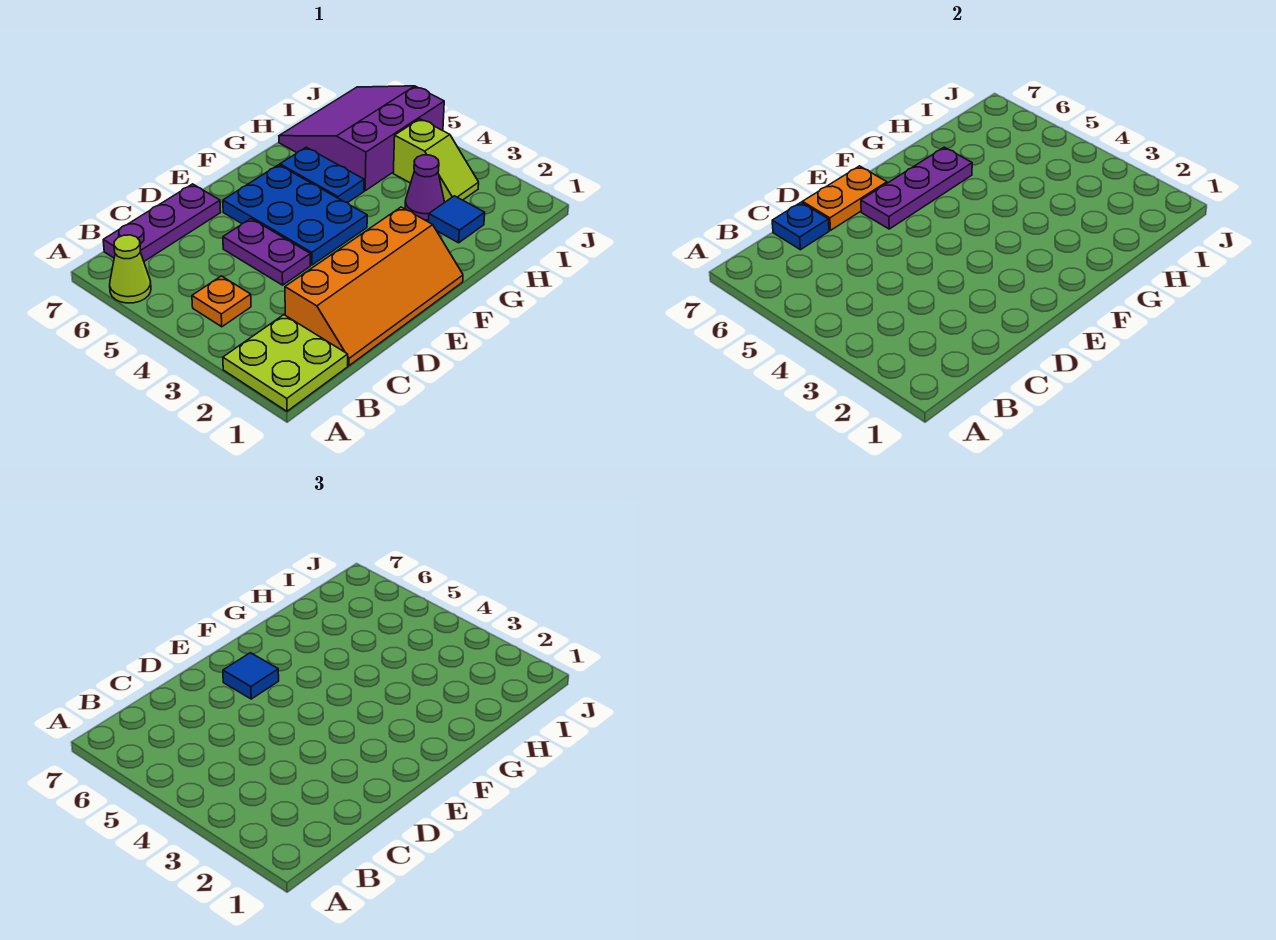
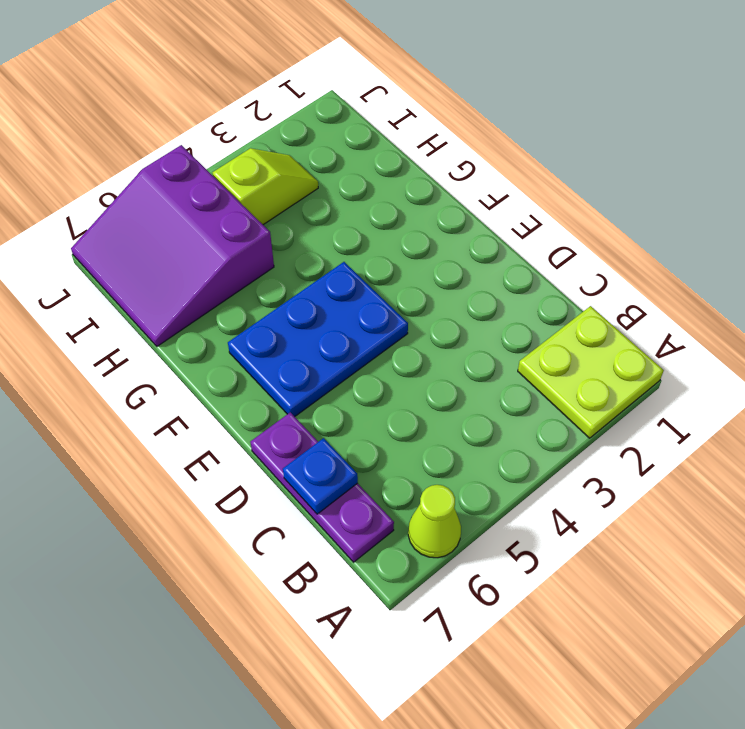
none -> orange 1x1 plate [192,276,251,327]
none -> orange 2x4 slope [285,207,463,366]
none -> purple 1x2 plate [223,219,310,285]

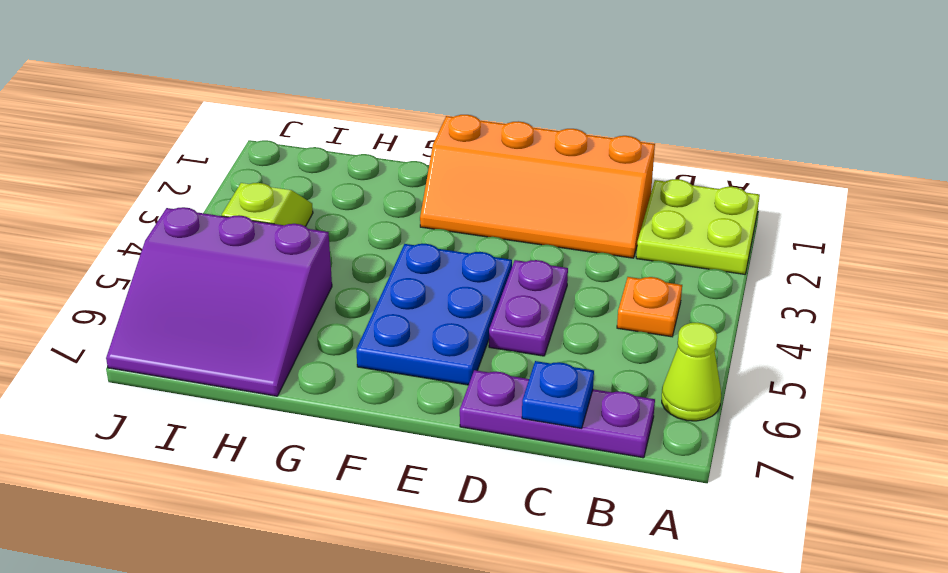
orange 2x4 slope [420,115,655,258] -> orange 2x4 slope turned to [285,207,463,366]
none -> blue 1x2 plate [280,147,364,203]
none -> blue 1x1 tile [429,196,485,243]
none -> purple 1x1 cone [405,155,444,220]

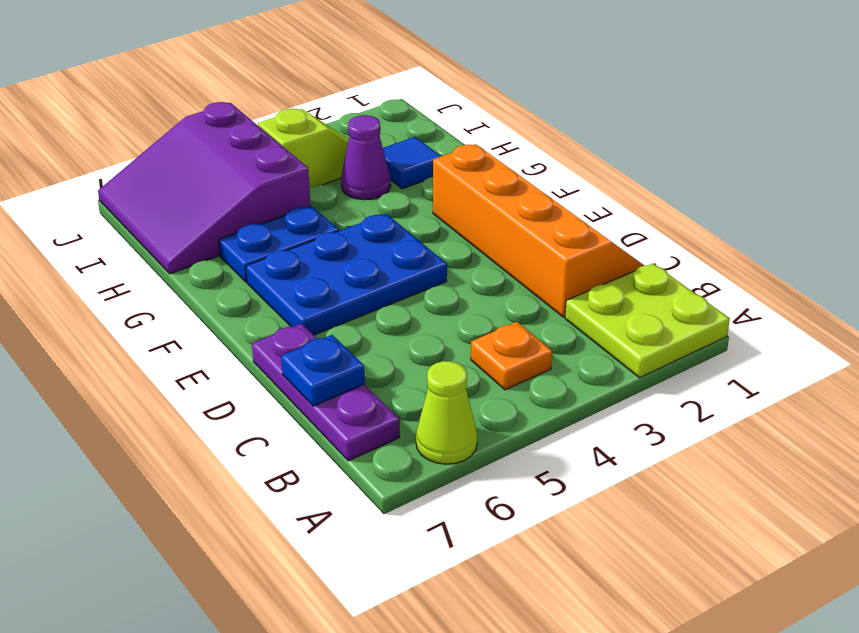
none -> purple 1x2 plate [223,219,310,285]
none -> orange 1x2 plate [803,166,887,230]
none -> purple 1x3 plate [861,147,972,229]

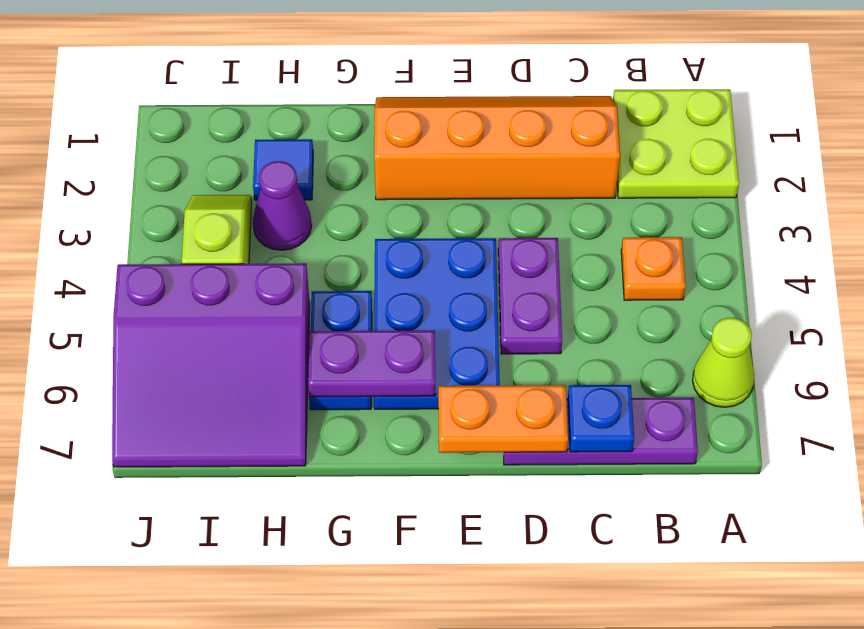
purple 1x2 plate [308,331,435,397] -> purple 1x3 plate [861,147,972,229]
none -> blue 1x1 tile [223,653,279,699]

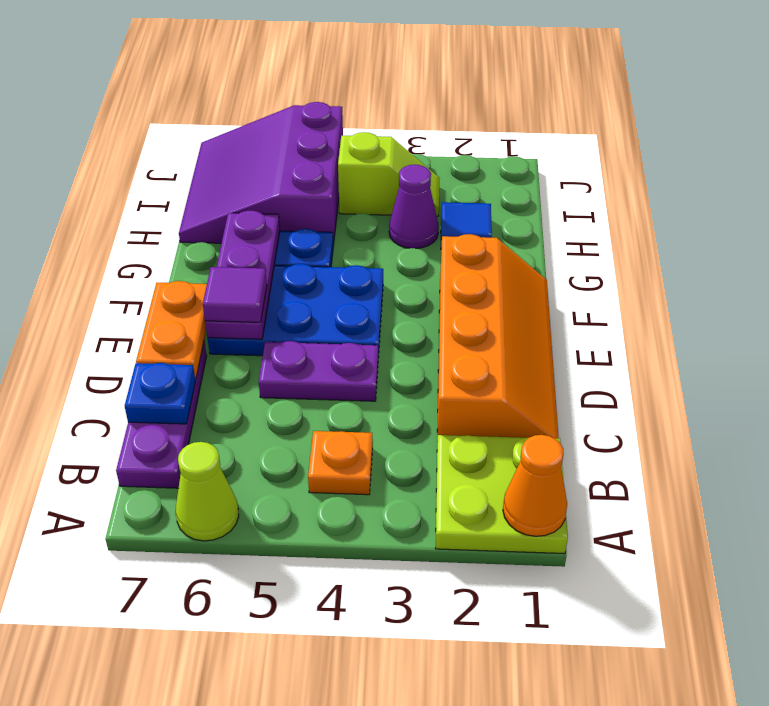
orange 1x1 cone [503,435,567,536] -> none
purple 1x1 tile [203,267,267,322] -> blue 1x1 tile [223,653,279,699]

